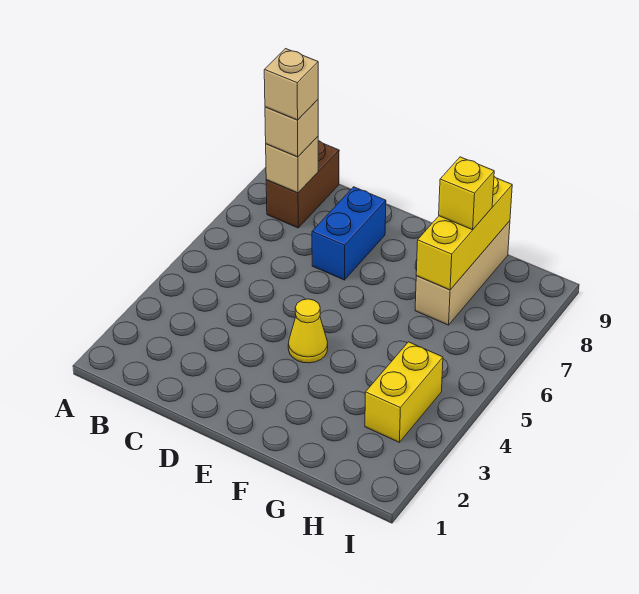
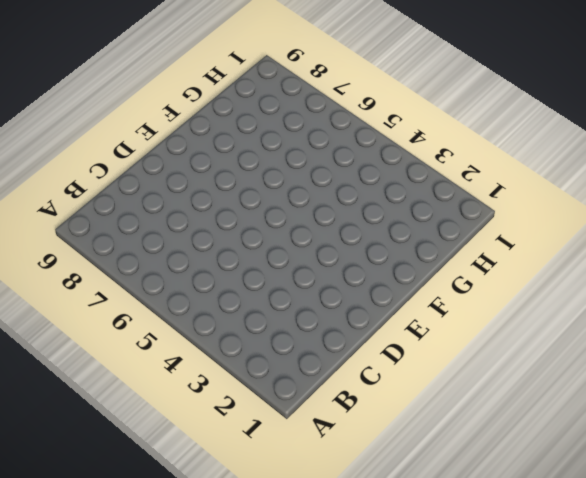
none -> brown 1x2 brick [266,141,339,228]
none -> blue 1x2 brick [312,187,386,280]

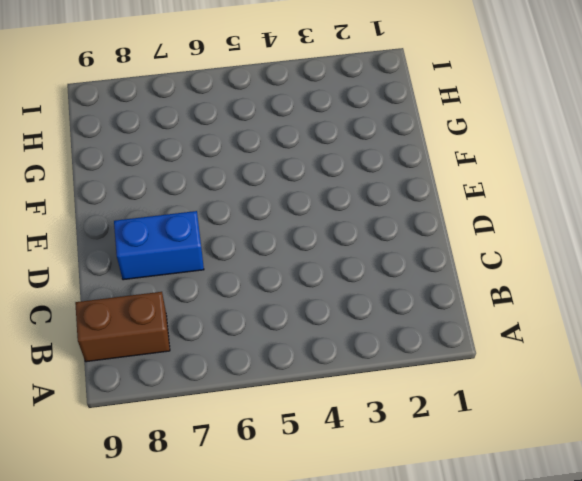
none -> yellow 1x1 cone [288,299,328,363]
none -> tan 1x3 brick [415,221,510,325]

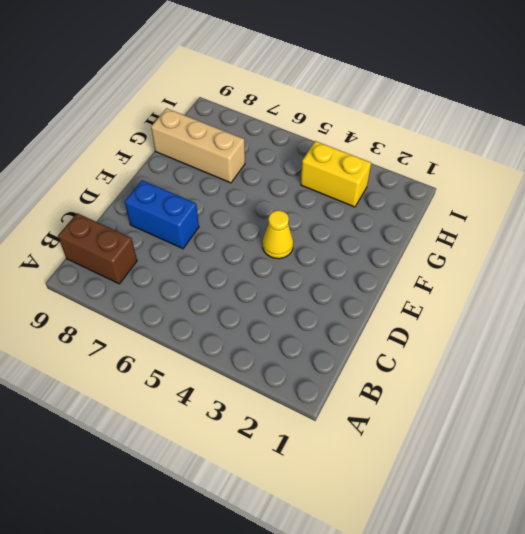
none -> tan 1x1 brick [266,137,318,193]
none -> yellow 1x3 brick [416,177,512,290]

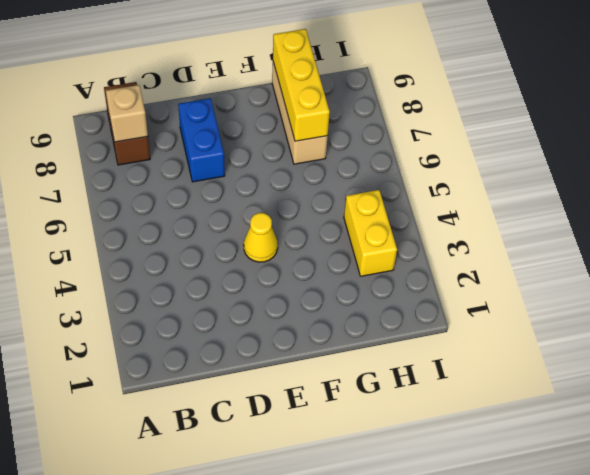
none -> tan 1x1 brick [265,100,318,157]
none -> yellow 1x1 brick [439,157,494,230]

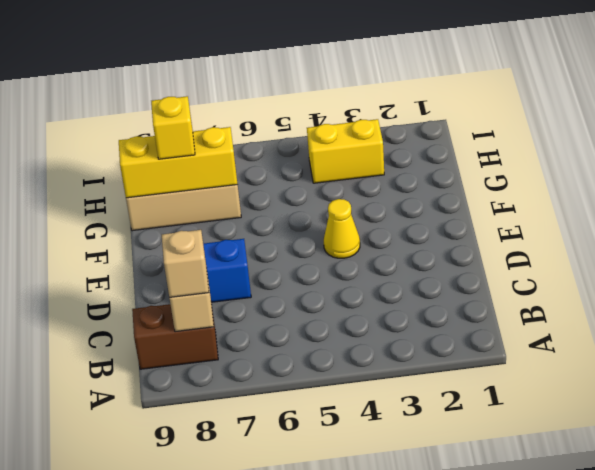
none -> tan 1x1 brick [264,49,318,120]

